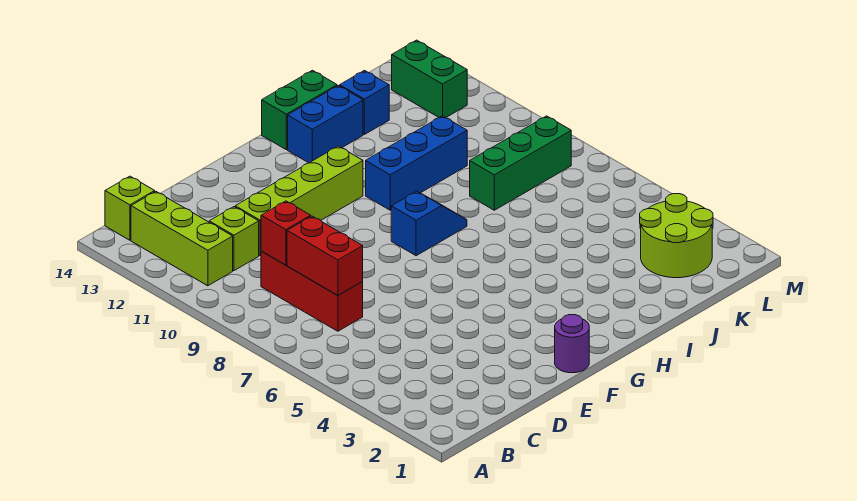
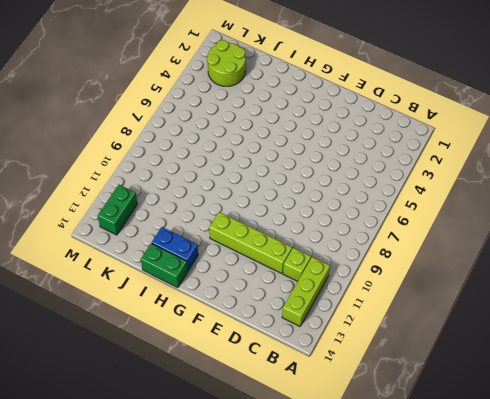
none -> lime 1x1 brick [105,176,155,240]
none -> red 1x3 brick [261,251,363,331]
none -> purple 1x1 round brick [555,315,589,373]

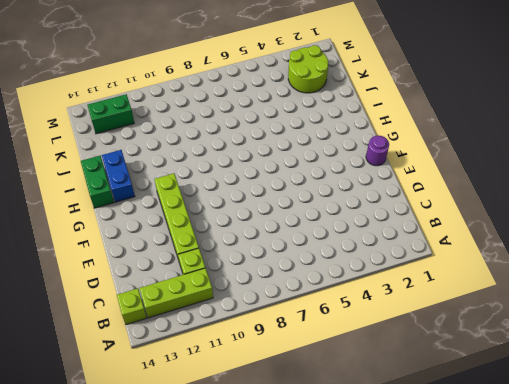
none -> red 1x3 brick [261,251,363,331]
none -> blue 1x2 slope [391,191,467,256]
none -> blue 1x3 brick [366,116,467,210]

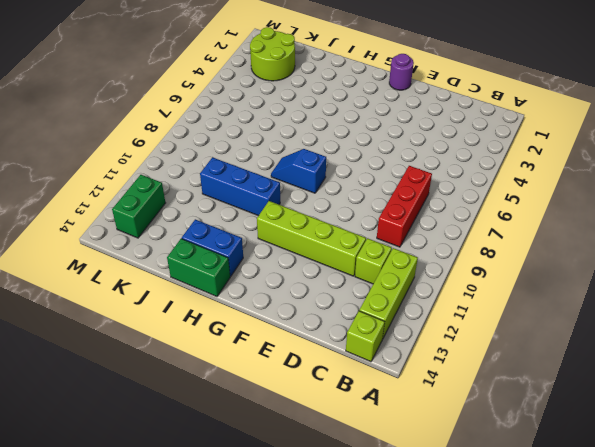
none -> green 1x3 brick [470,116,571,210]
none -> blue 1x1 brick [340,71,389,134]
none -> red 1x2 brick [287,216,363,295]

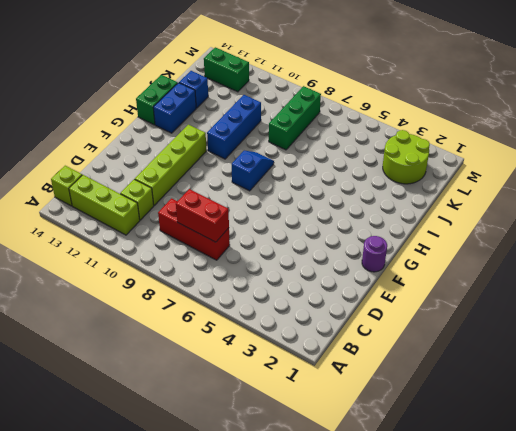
none -> red 1x1 brick [261,201,311,265]

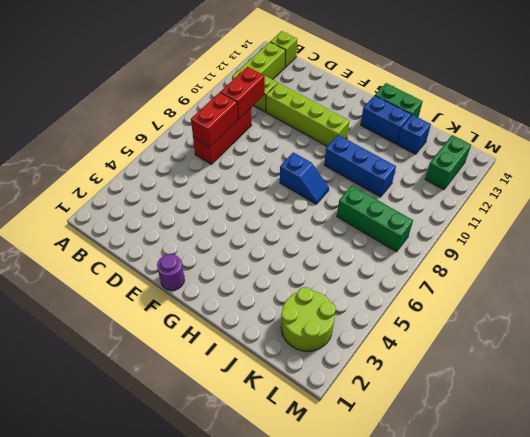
red 1x2 brick [220,67,265,120] -> red 1x1 brick [261,201,311,265]

